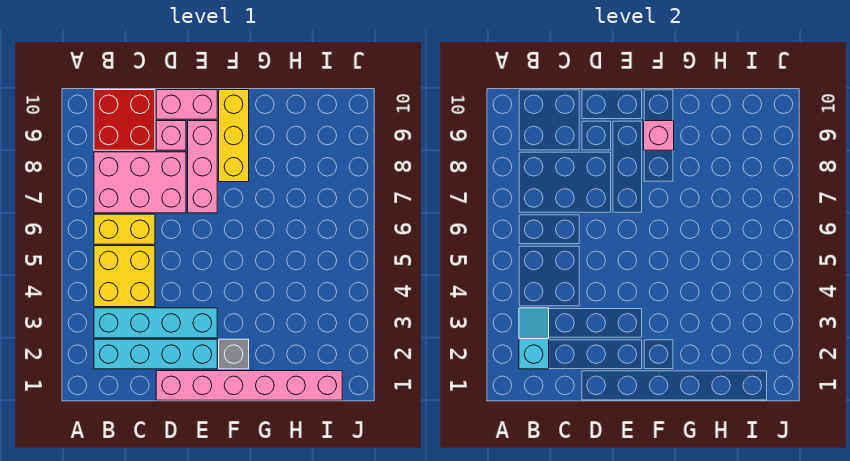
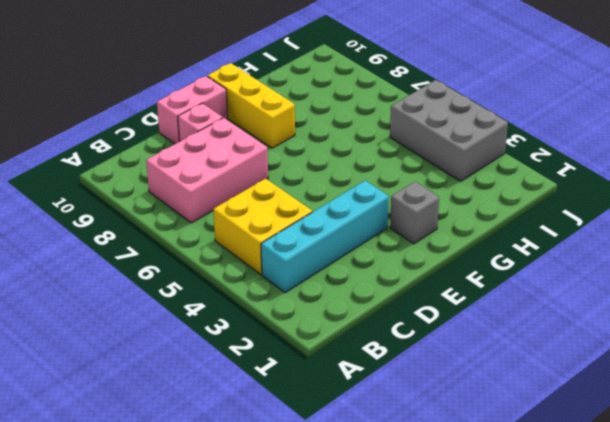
grey 2x3 brick [390,80,508,181] -> none
none -> cyan 1x4 brick [94,339,217,369]
none -> yellow 1x2 brick [94,214,155,244]
none -> red 2x2 brick [94,90,155,150]

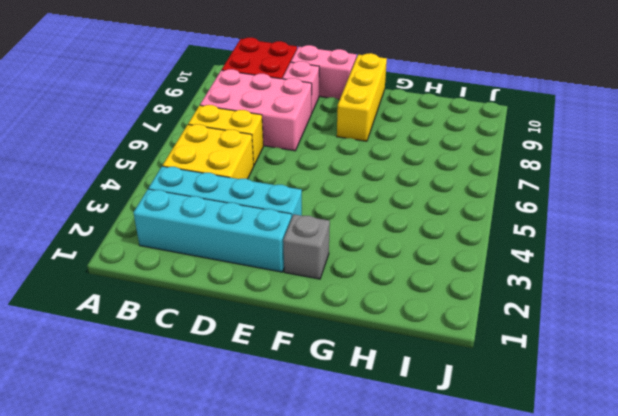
none -> pink 1x6 brick [156,371,342,400]
none -> pink 1x3 brick [188,121,217,213]
none -> cyan 1x2 slope [519,308,549,369]

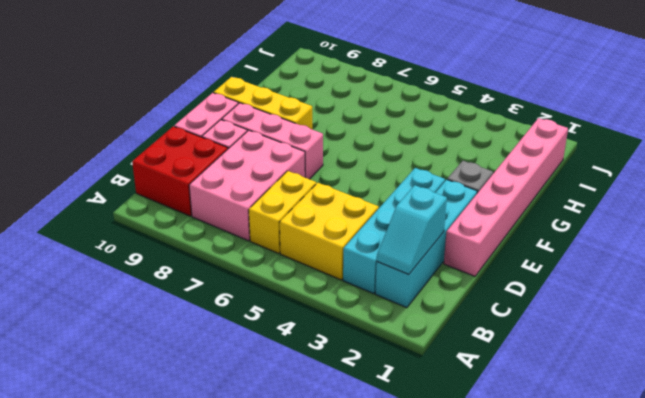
cyan 1x2 slope [377,185,447,275] -> cyan 1x2 slope turned to [519,308,549,369]
none -> pink 1x1 brick [644,121,674,150]

